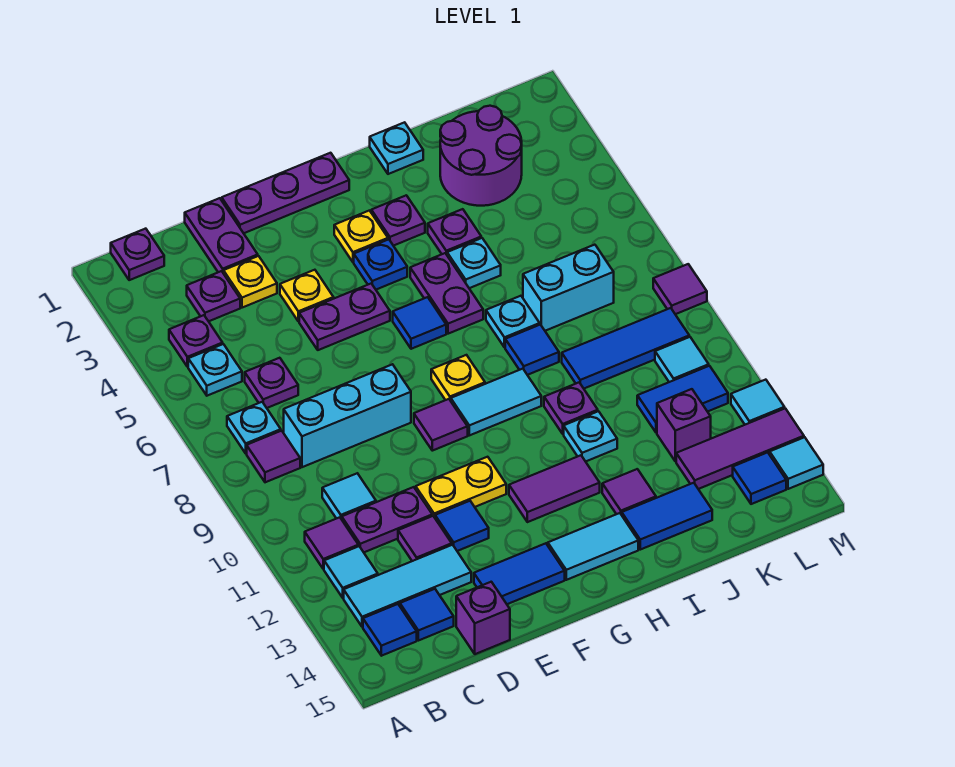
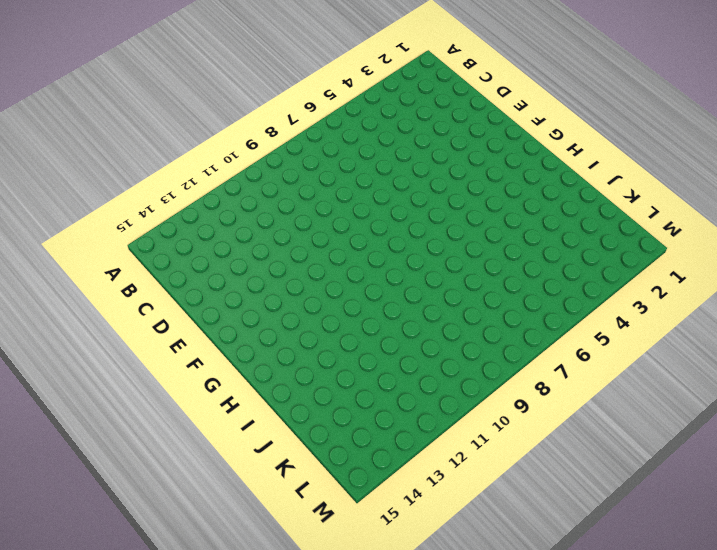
none -> purple 1x1 plate [111,229,164,280]
none -> purple 1x1 plate [169,315,223,367]
none -> cyan 1x1 plate [188,344,242,396]
none -> cyan 1x1 plate [227,402,281,453]

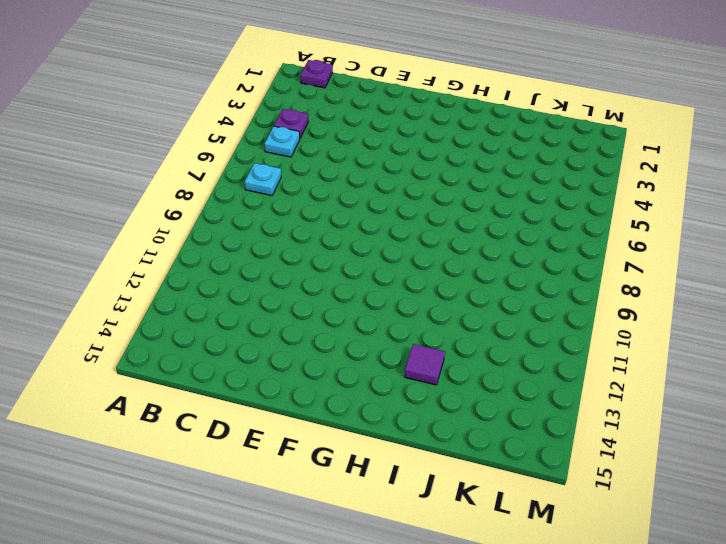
none -> purple 1x1 tile [247,431,300,482]
none -> purple 1x1 tile [305,517,358,569]
none -> cyan 1x1 tile [324,546,378,598]
none -> cyan 1x3 tile [344,545,471,627]

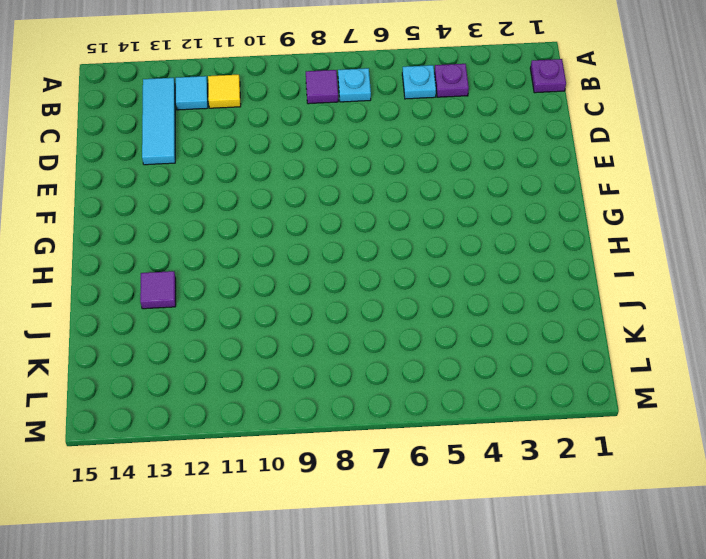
yellow 1x1 tile [208,75,241,108] -> purple 1x1 tile [305,517,358,569]
none -> blue 1x1 tile [363,604,417,656]
none -> purple 1x1 plate [187,271,240,321]
none -> purple 1x1 plate [245,358,298,408]
none -> cyan 1x3 brick [284,364,411,467]

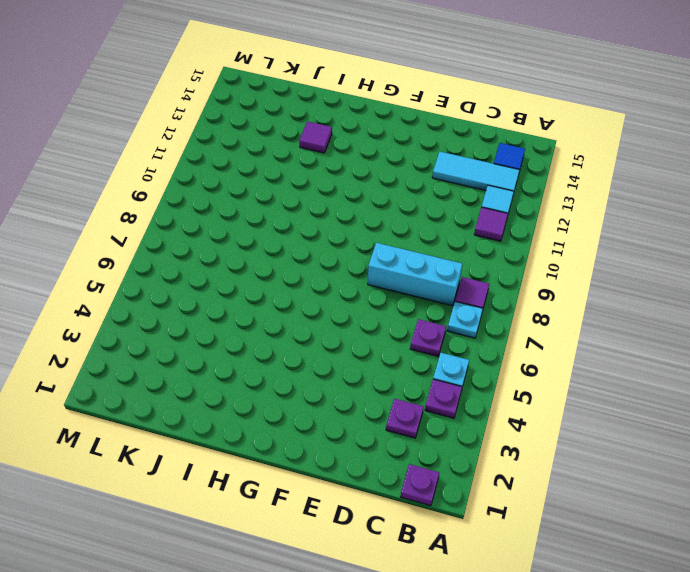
none -> cyan 1x1 tile [322,473,376,519]
none -> purple 1x2 plate [342,487,432,552]
none -> blue 1x1 tile [400,589,454,641]
none -> purple 1x2 plate [185,198,258,272]

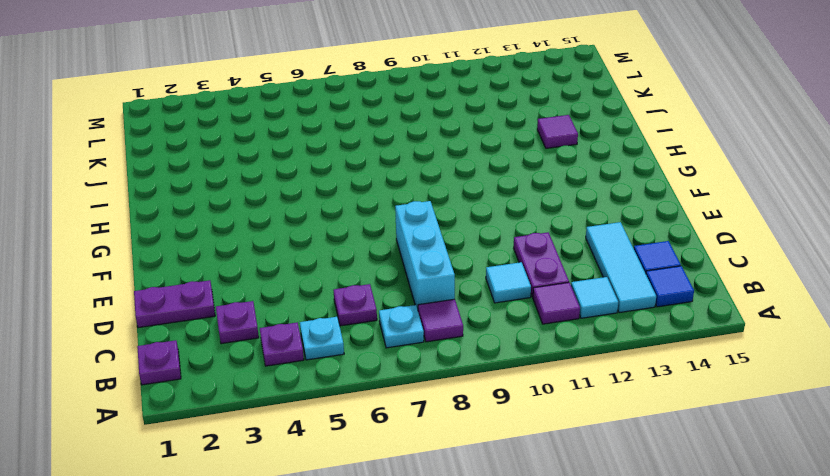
none -> yellow 1x1 plate [223,256,277,308]
none -> purple 1x1 tile [398,516,452,561]
none -> purple 1x1 brick [456,582,510,654]
none -> purple 1x3 plate [222,153,349,233]

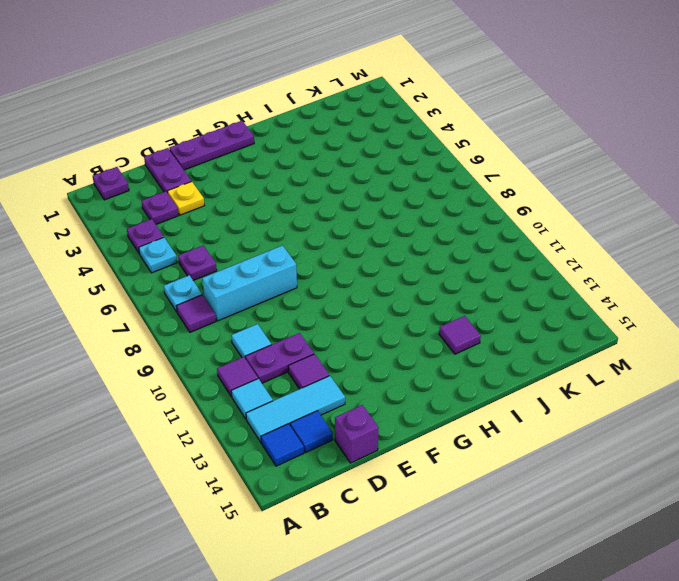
none -> yellow 1x1 plate [280,270,334,321]
none -> purple 1x2 plate [299,284,390,350]
none -> yellow 1x2 plate [416,457,506,518]
none -> blue 1x1 tile [435,501,489,551]

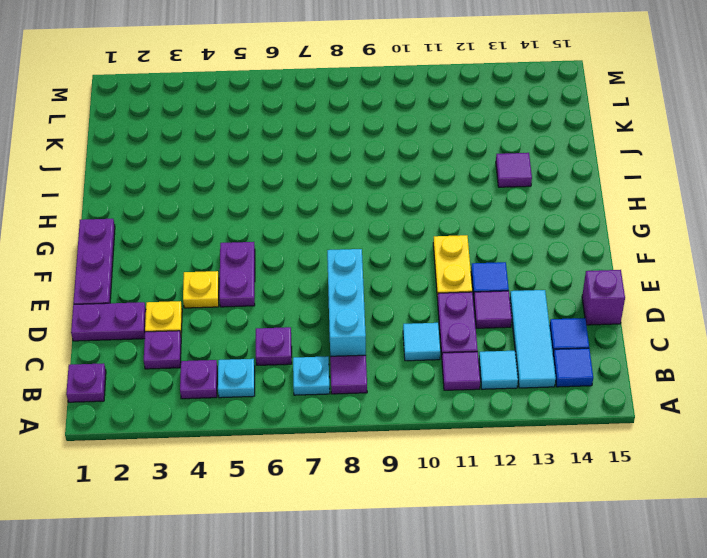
none -> blue 1x2 tile [474,543,565,604]
none -> purple 1x1 tile [414,399,468,451]
none -> yellow 1x1 plate [334,211,388,262]
none -> blue 1x1 plate [354,239,407,290]

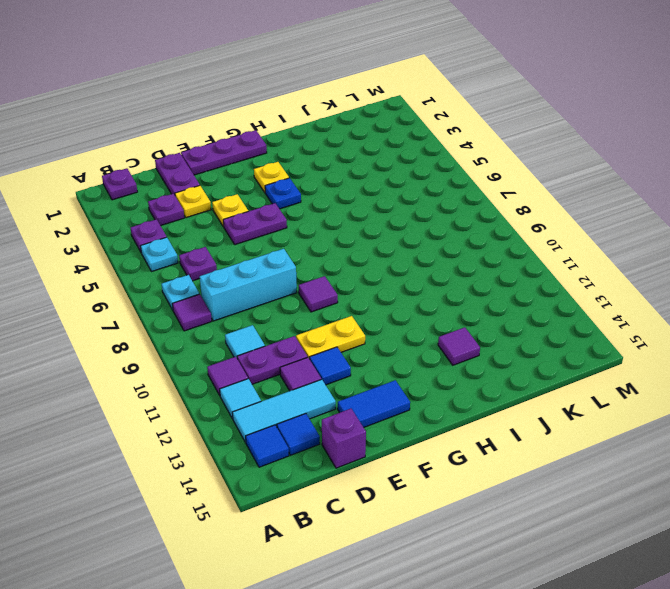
none -> blue 1x1 tile [393,297,446,349]
none -> yellow 1x1 plate [431,355,485,401]
none -> cyan 1x2 tile [451,369,541,435]
none -> purple 1x2 tile [509,455,600,522]

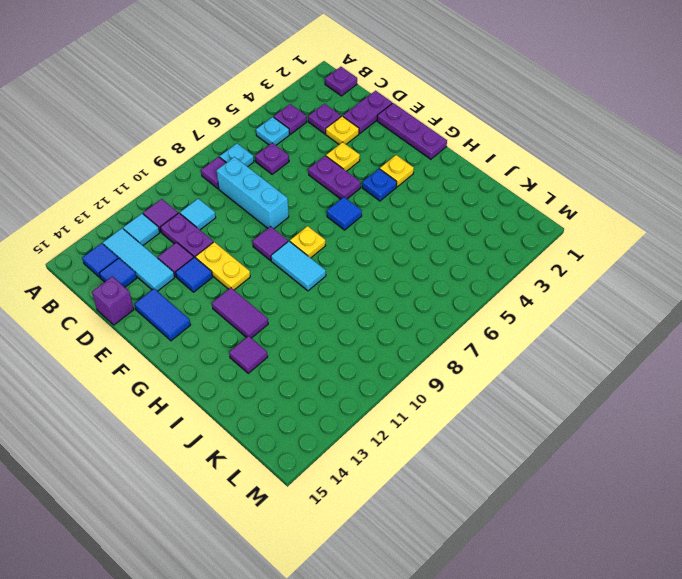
none -> cyan 1x2 tile [548,513,638,580]
none -> purple 1x1 plate [371,195,425,246]
none -> purple 1x2 plate [410,253,483,334]
none -> cyan 1x1 plate [370,122,423,174]

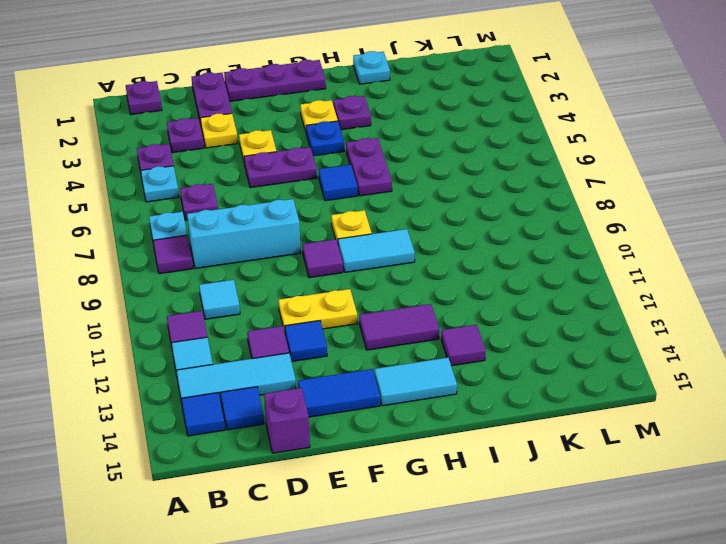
none -> purple 1x2 plate [342,487,432,552]
none -> purple 1x1 plate [428,209,481,255]
none -> cyan 1x1 plate [447,238,501,288]
none -> cyan 1x1 plate [486,296,540,347]

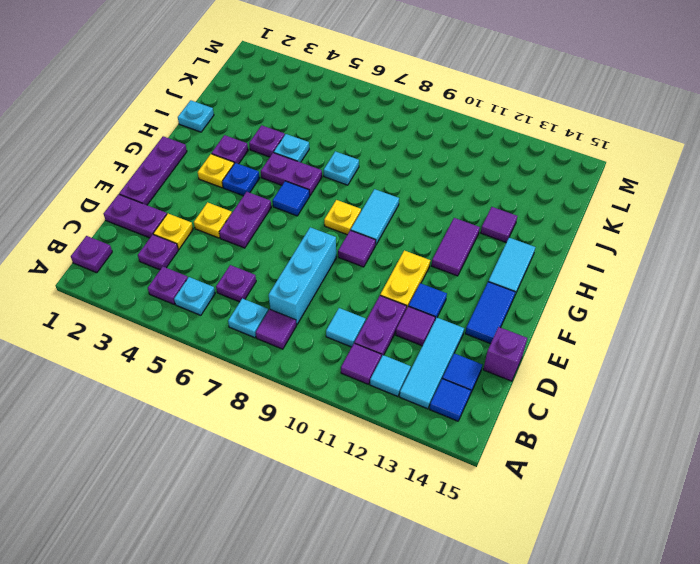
none -> blue 1x1 tile [505,325,559,375]
none -> purple 1x1 plate [544,383,598,434]
none -> cyan 1x1 plate [564,411,617,462]
none -> blue 1x2 tile [622,483,712,550]

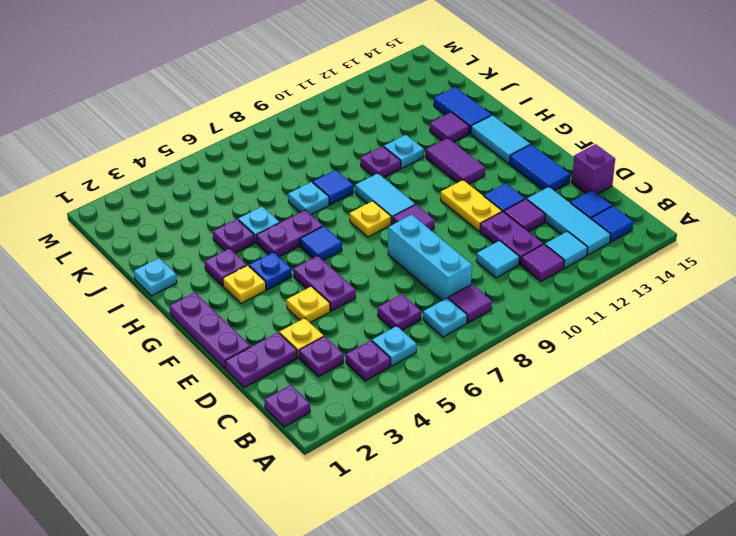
none -> purple 2x2 round brick [440,106,522,206]
none -> cyan 1x2 brick [523,245,614,331]
none -> blue 1x3 tile [562,308,689,388]
none -> blue 1x2 tile [637,366,728,433]

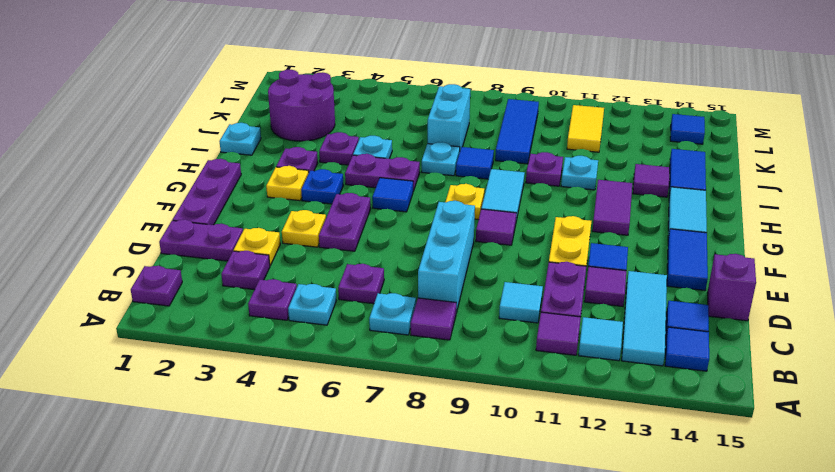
yellow 1x2 tile [567,105,604,152] -> blue 1x2 tile [637,366,728,433]
none -> purple 1x1 brick [657,389,711,462]
none -> purple 1x3 tile [676,408,804,489]
none -> cyan 1x1 tile [655,337,709,382]
none -> purple 1x1 tile [653,264,707,314]

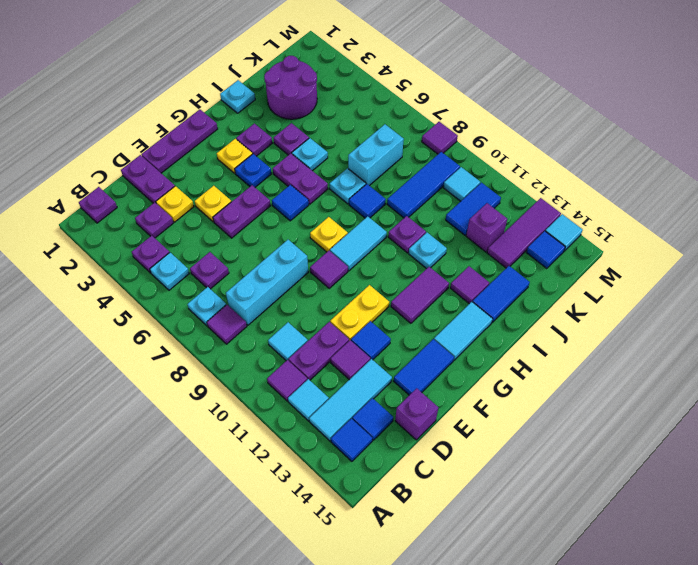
none -> cyan 1x1 tile [731,380,785,425]

